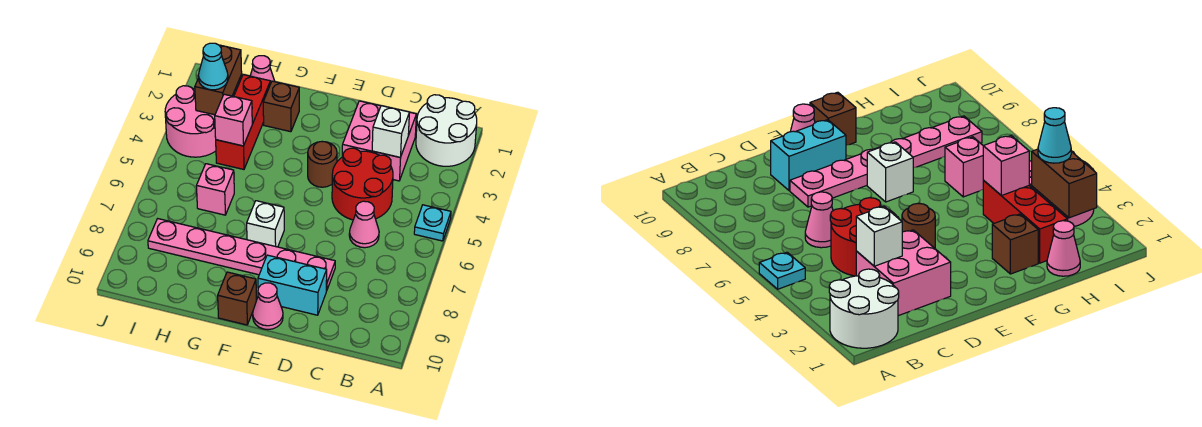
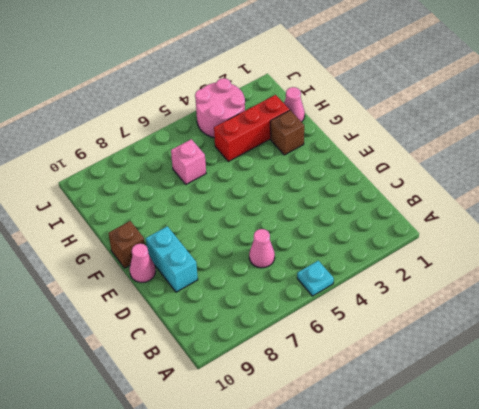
none -> white 2x2 round brick [416,95,477,166]
none -> pink 2x2 brick [342,101,416,181]
none -> red 2x2 round brick [332,148,393,220]

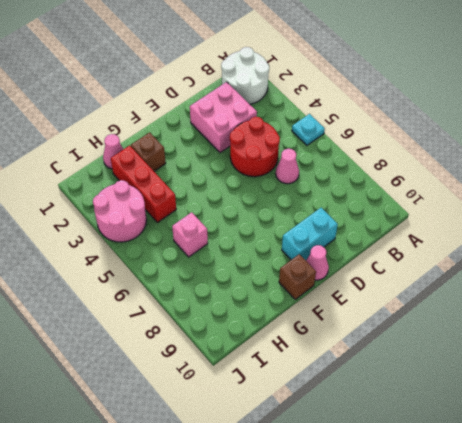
none -> pink 1x6 plate [148,219,335,291]
none -> brown 1x1 round brick [308,142,337,187]
none -> white 1x1 brick [247,201,284,247]

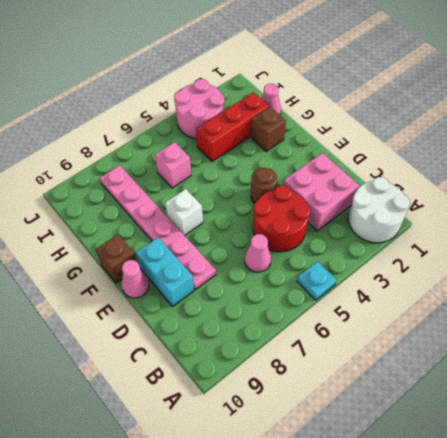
none -> white 1x1 brick [372,106,409,157]
none -> pink 1x1 brick [215,94,252,146]
none -> brown 1x2 brick [195,45,242,115]

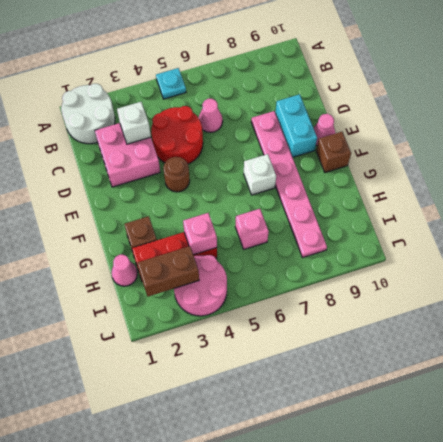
none -> cyan 1x1 cone [198,43,228,90]

